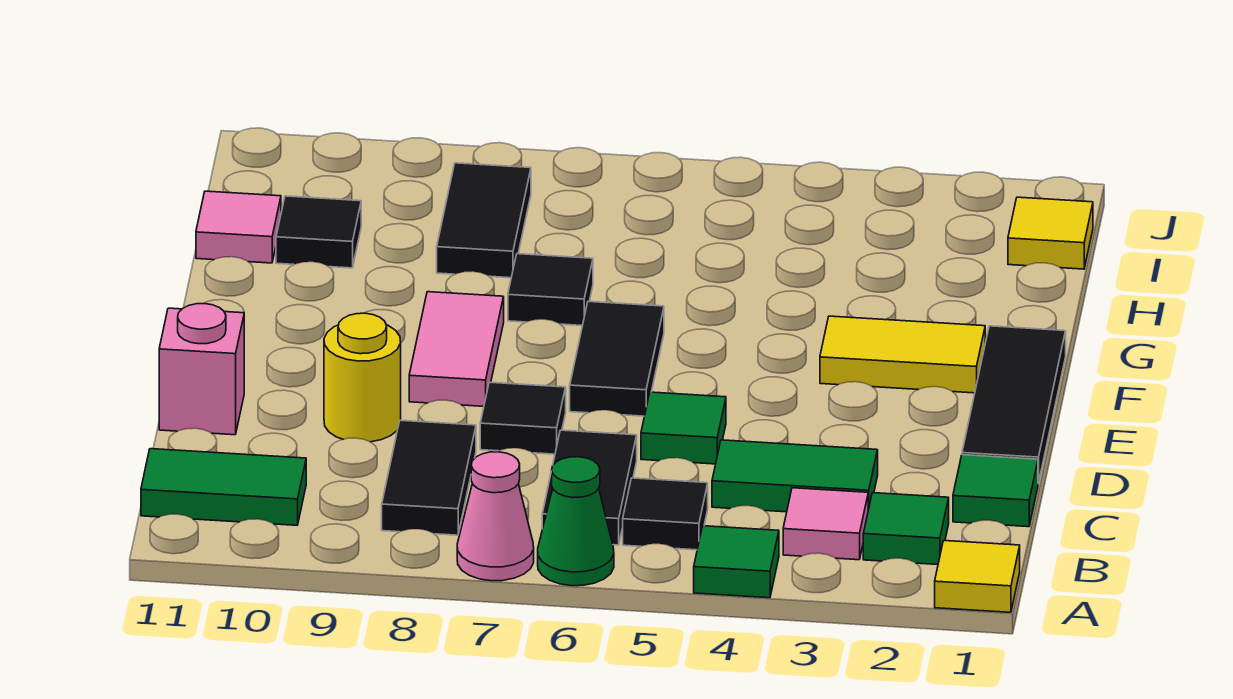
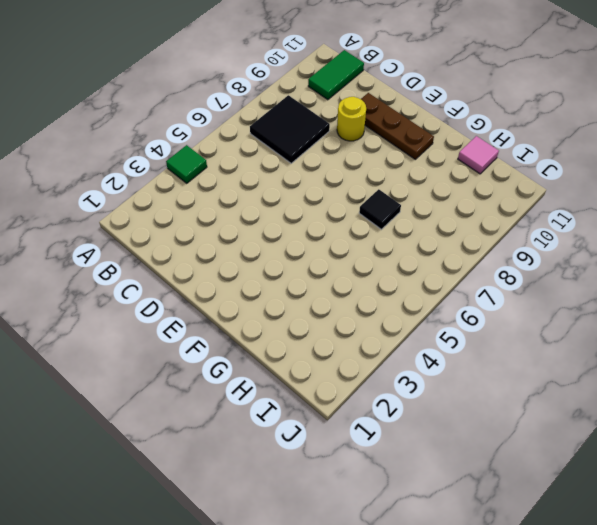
black 2x2 tile [250,95,330,163] -> black 1x2 tile [382,420,476,535]
brown 1x3 plate [361,93,434,159] -> none
none -> yellow 1x1 tile [935,541,1020,612]
none -> green 1x1 cone [538,457,614,586]
none -> pink 1x1 cone [457,452,534,581]

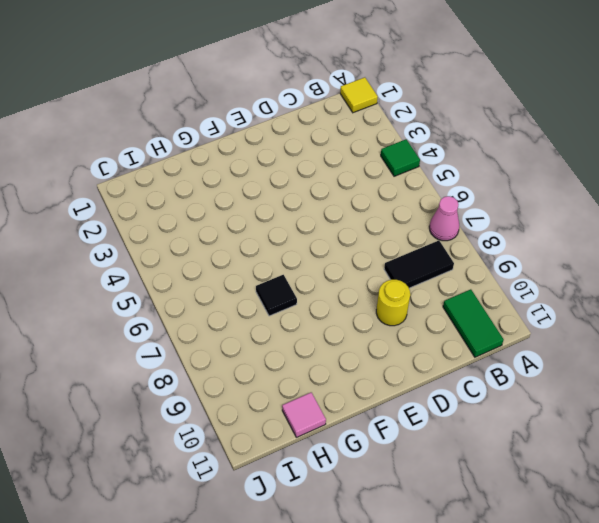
none -> green 1x1 cone [538,457,614,586]
none -> green 1x1 tile [863,493,949,565]
none -> pink 1x1 tile [783,488,868,560]

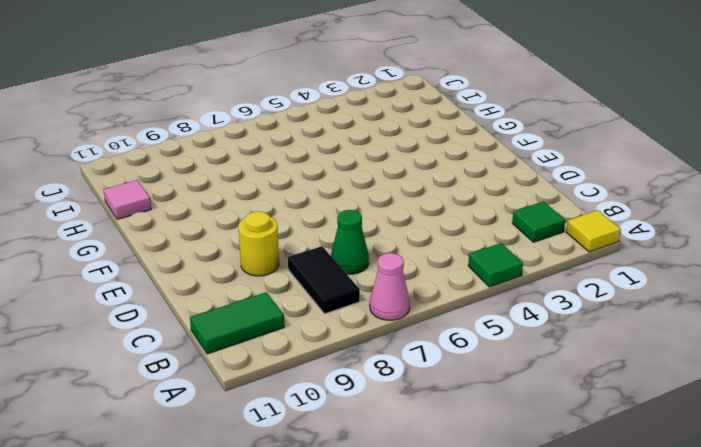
green 1x1 cone [331,210,369,274] -> green 1x1 cone moved to [538,457,614,586]
none -> pink 1x1 tile [783,488,868,560]
none -> black 1x1 tile [623,478,708,550]
none -> black 1x2 tile [542,430,637,545]

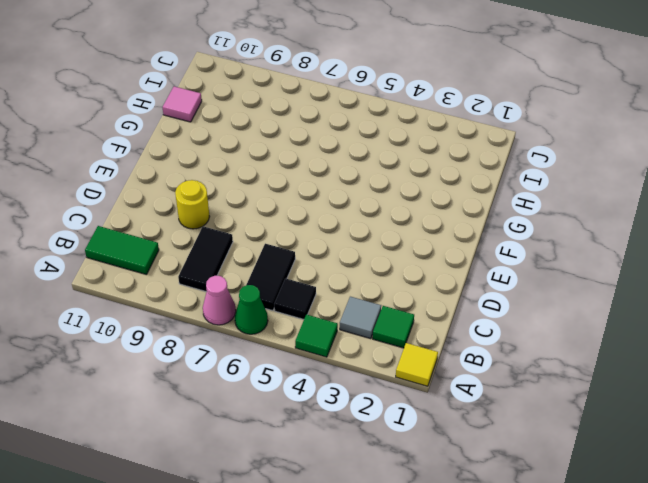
grey 1x1 tile [340,297,381,339] -> pink 1x1 tile [783,488,868,560]
none -> green 1x1 tile [953,455,1038,527]
none -> green 1x2 tile [712,440,878,512]
none -> black 1x3 tile [962,326,1066,483]

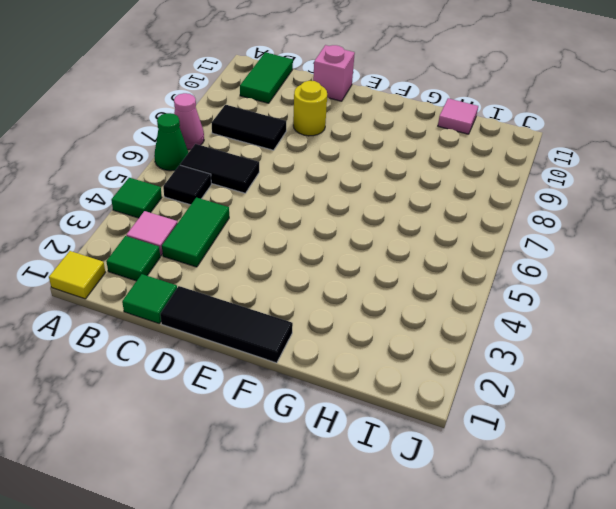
none -> green 1x1 tile [641,392,726,464]
none -> black 1x1 tile [480,382,566,454]
none -> black 1x2 tile [570,302,664,416]

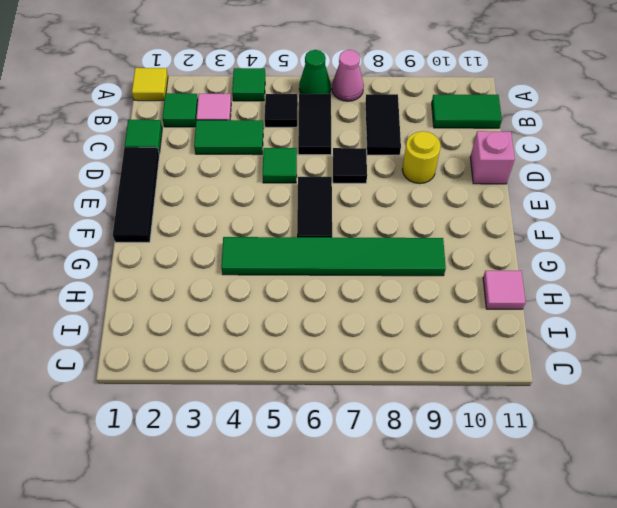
green 1x6 tile [221,237,446,276] -> black 1x1 tile [508,254,593,326]
none -> pink 1x2 tile [409,292,504,406]
none -> yellow 1x2 tile [820,316,985,393]
none -> black 1x2 tile [437,163,531,278]

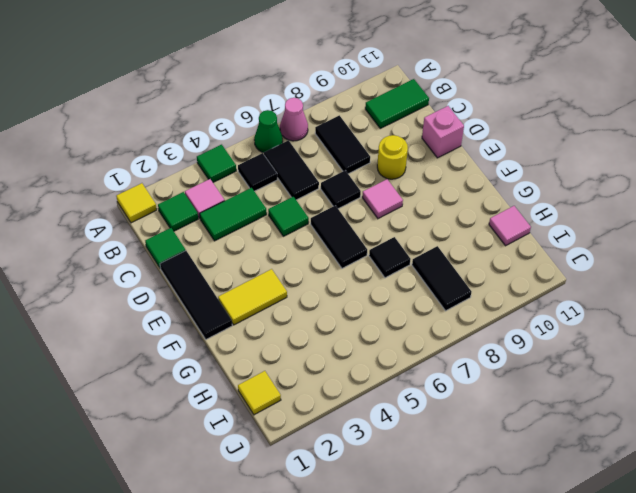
pink 1x1 tile [362,179,403,219] -> pink 1x2 tile [409,292,504,406]
none -> black 1x1 tile [276,196,361,268]

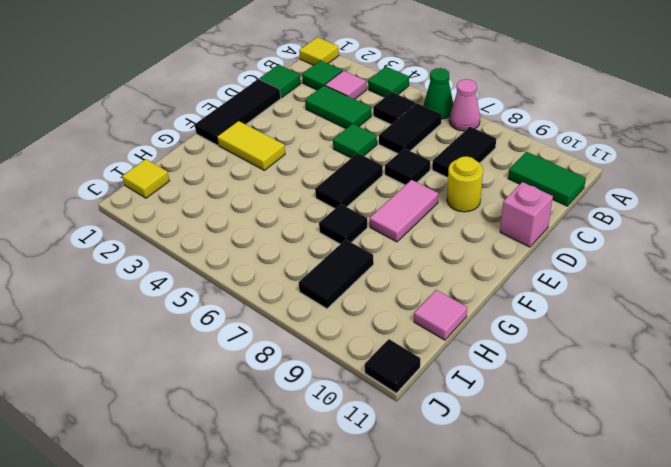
black 1x1 tile [365,339,420,393] -> black 1x1 tile moved to [276,196,361,268]

